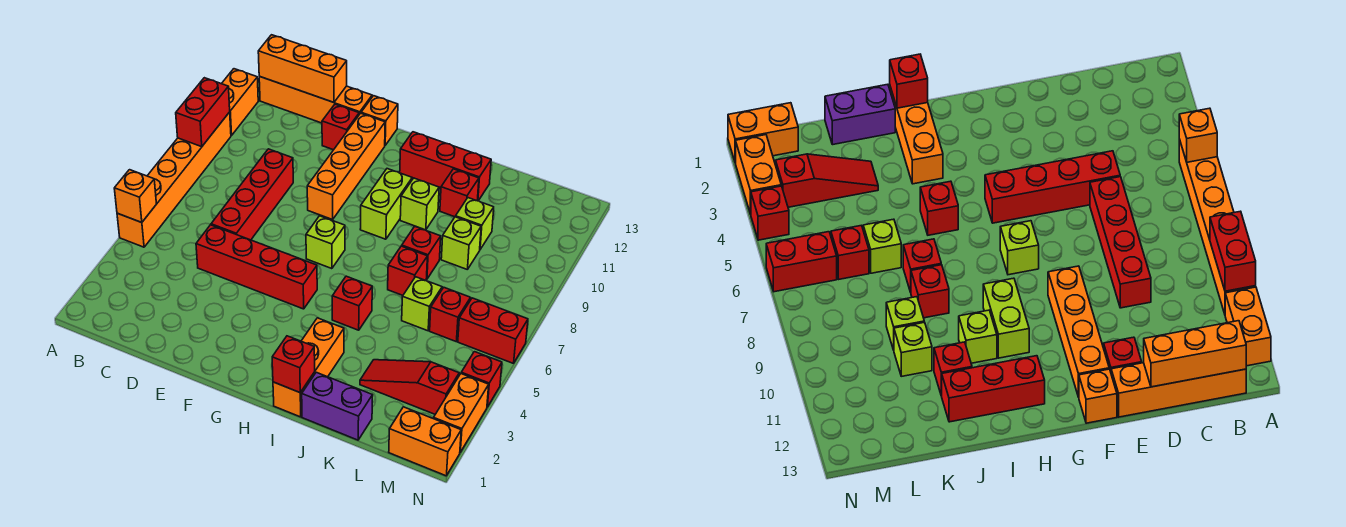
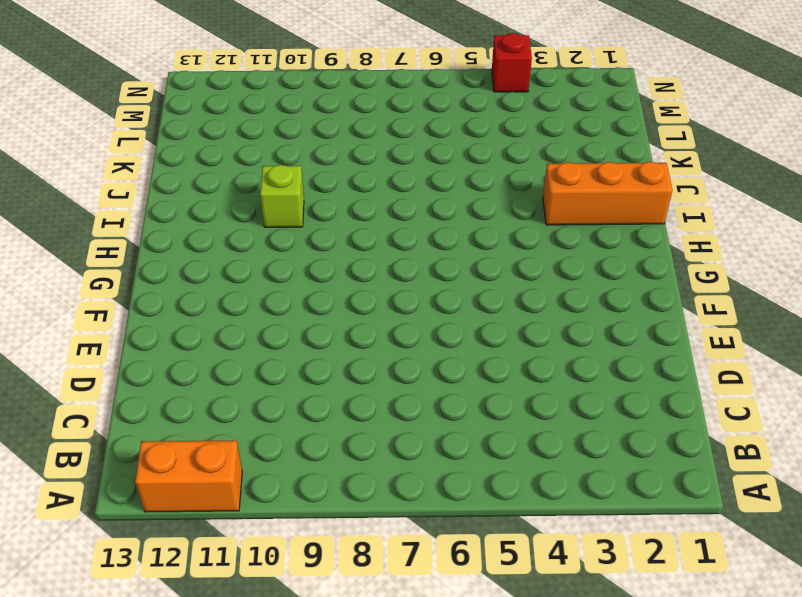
none -> orange 1x6 brick [117,112,231,247]
none -> orange 1x4 brick [259,77,372,123]
none -> red 1x4 brick [196,225,317,309]
none -> red 1x4 brick [211,149,293,240]

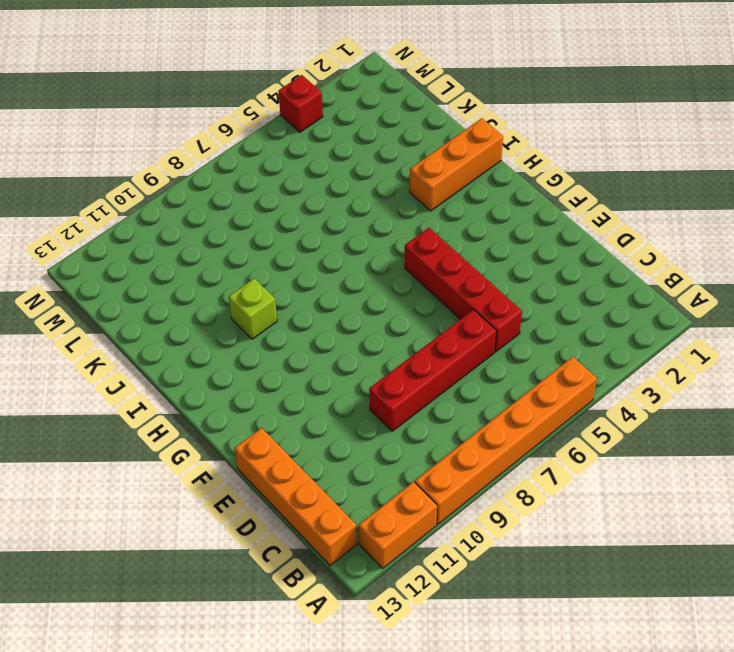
none -> red 1x1 brick [322,104,359,150]
none -> orange 1x4 brick [307,113,385,220]
none -> orange 1x1 brick [361,96,398,145]
none -> lime 1x1 brick [306,216,345,269]

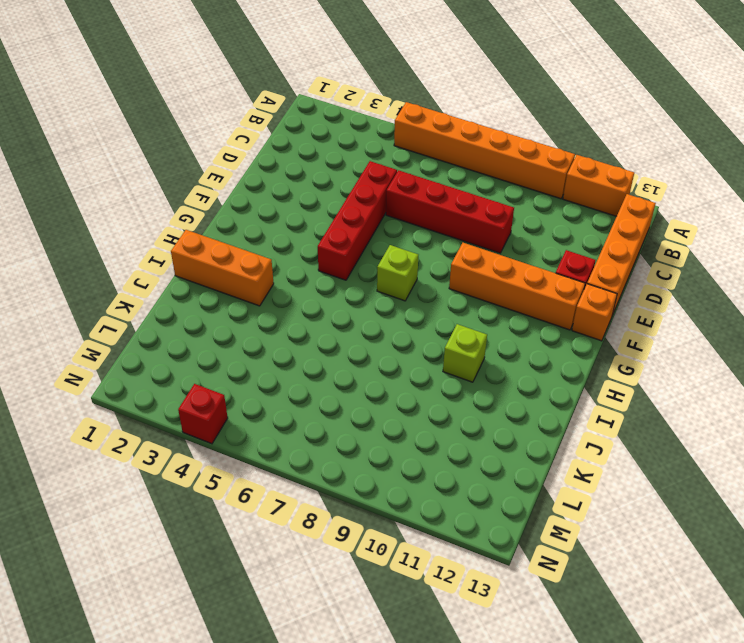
none -> lime 1x2 brick [360,169,412,239]
none -> red 1x3 brick [400,132,491,201]
none -> red 1x1 brick [332,276,372,330]
none -> purple 1x2 brick [302,372,373,440]

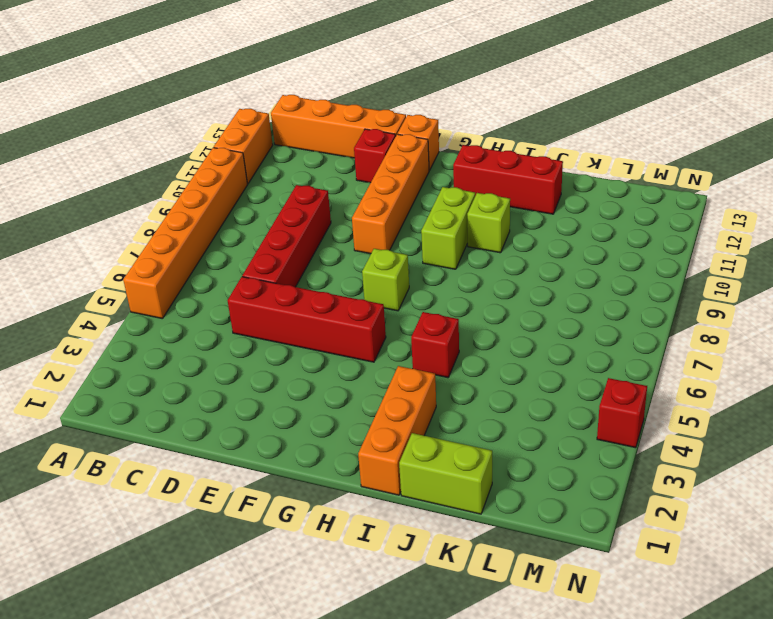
lime 1x2 brick [399,433,492,514] -> purple 1x2 brick [302,372,373,440]
none -> red 1x1 brick [388,246,427,295]
none -> red 1x1 brick [402,226,441,279]
none -> red 1x1 brick [440,169,479,217]
none -> red 1x3 slope [360,360,459,414]

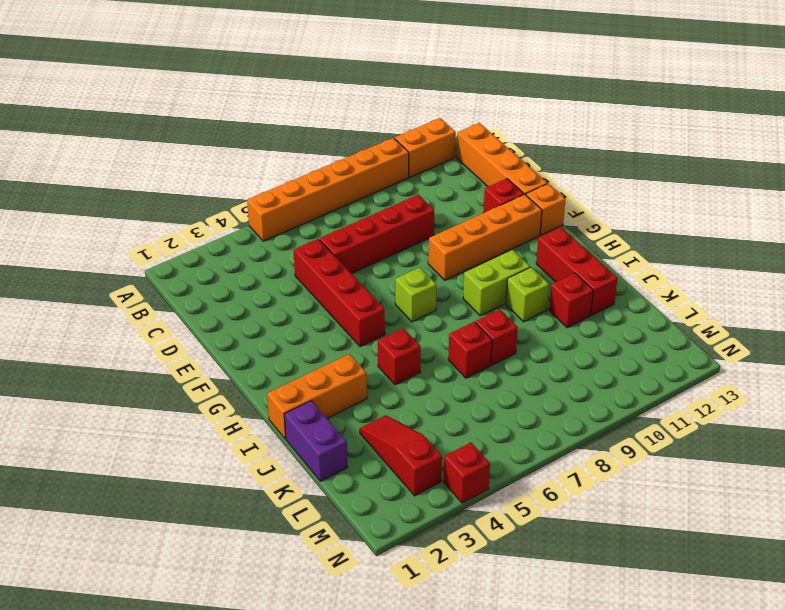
none -> lime 1x1 brick [402,277,442,331]
none -> lime 1x1 brick [441,217,481,269]
none -> lime 1x1 brick [456,198,494,249]
none -> red 1x1 brick [430,288,471,341]

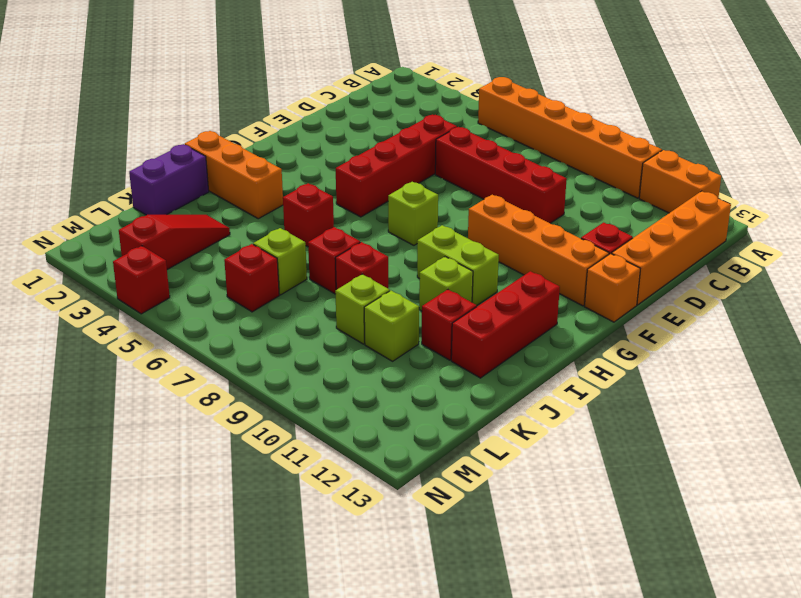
none -> orange 1x2 brick [389,407,461,476]
none -> red 1x2 brick [458,298,528,363]
none -> orange 1x2 brick [434,374,489,452]
none -> orange 1x1 brick [114,170,156,223]

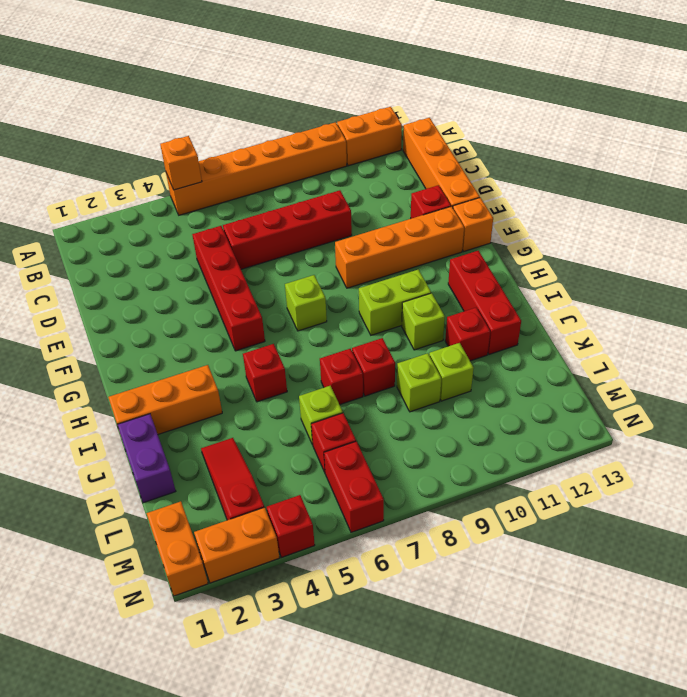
none -> red 1x2 brick [176,78,230,147]
none -> orange 1x3 brick [258,35,347,102]
none -> red 1x1 brick [272,336,315,393]

